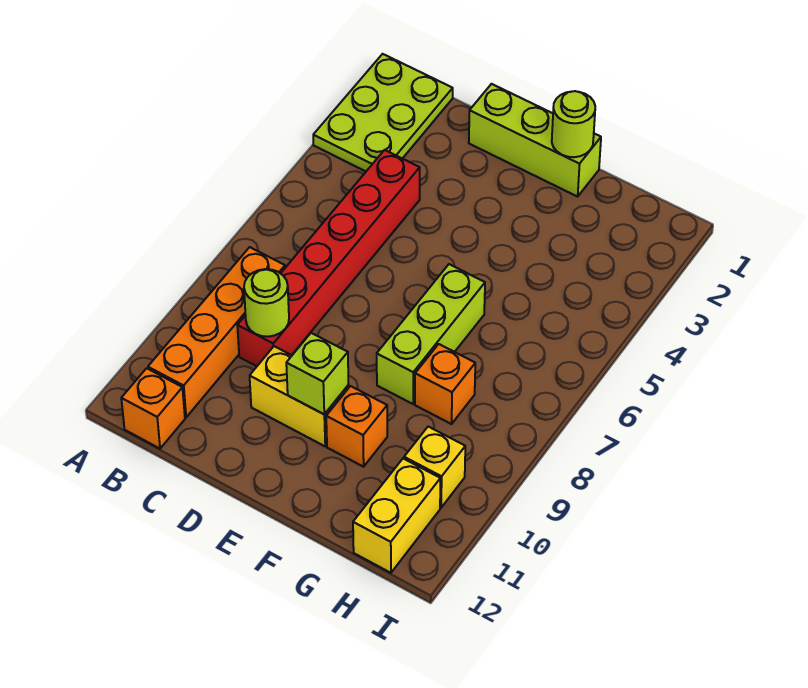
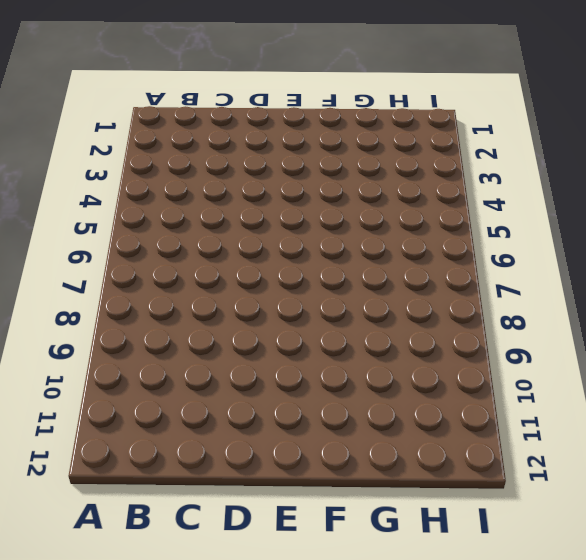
none -> lime 2x3 plate [313,54,453,171]
none -> orange 1x4 brick [148,247,285,417]
none -> orange 1x1 brick [121,368,185,449]

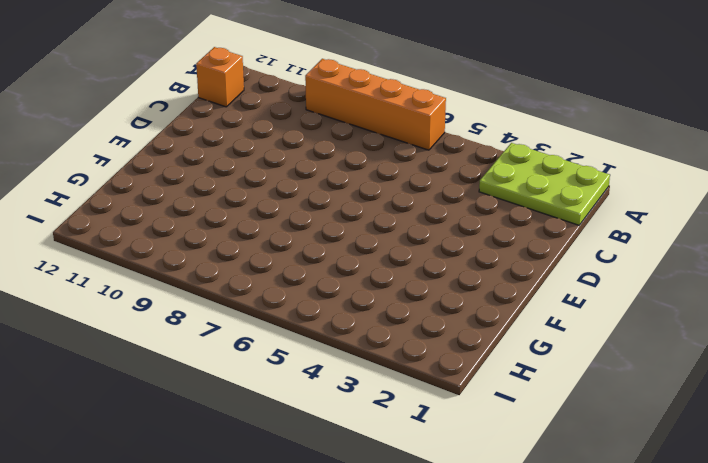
orange 1x4 brick [305,59,446,150] -> orange 1x4 brick moved to [148,247,285,417]
none -> red 1x6 brick [237,150,420,366]
none -> lime 1x3 brick [469,84,601,197]
none -> yellow 1x2 brick [250,346,349,446]

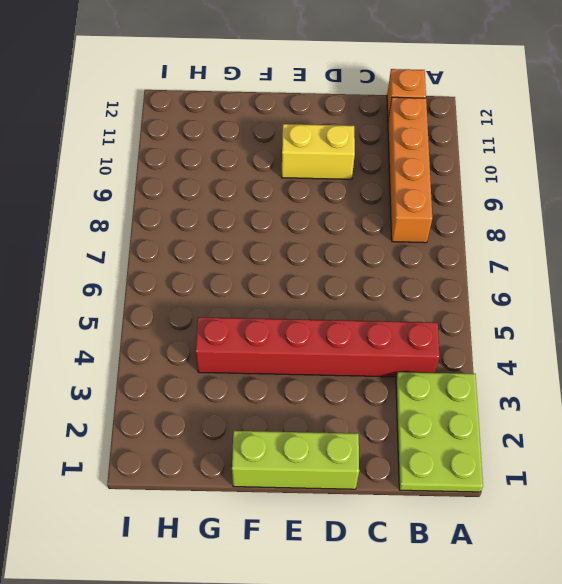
red 1x6 brick [196,317,439,377] -> red 1x6 brick turned to [237,150,420,366]
none -> lime 1x3 brick [377,264,485,404]
none -> orange 1x1 brick [326,386,387,467]
none -> orange 1x1 brick [415,344,475,424]

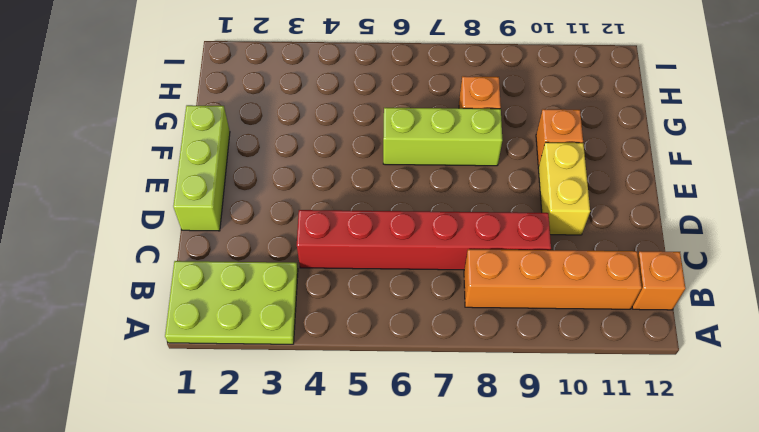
none -> yellow 1x1 brick [404,427,465,508]
none -> yellow 1x2 brick [353,459,440,573]
none -> lime 1x1 round brick [244,269,289,337]

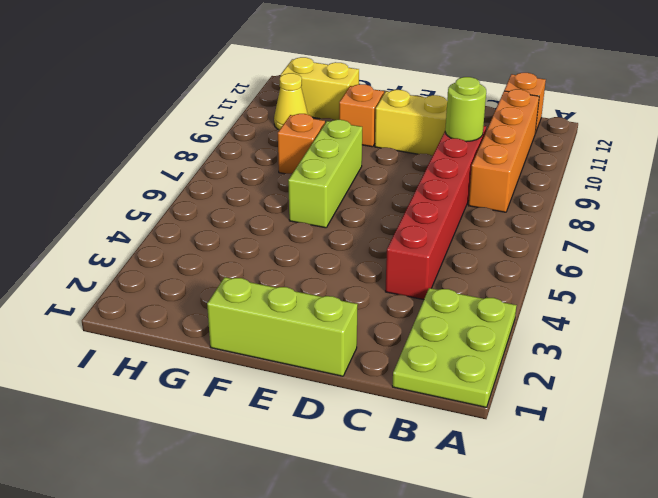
yellow 1x2 brick [281,57,359,120] -> yellow 1x2 brick turned to [353,459,440,573]
yellow 1x1 cone [274,73,308,130] -> yellow 1x1 brick [404,427,465,508]
none -> lime 1x1 brick [286,333,349,414]
none -> lime 1x1 round brick [552,91,595,157]

